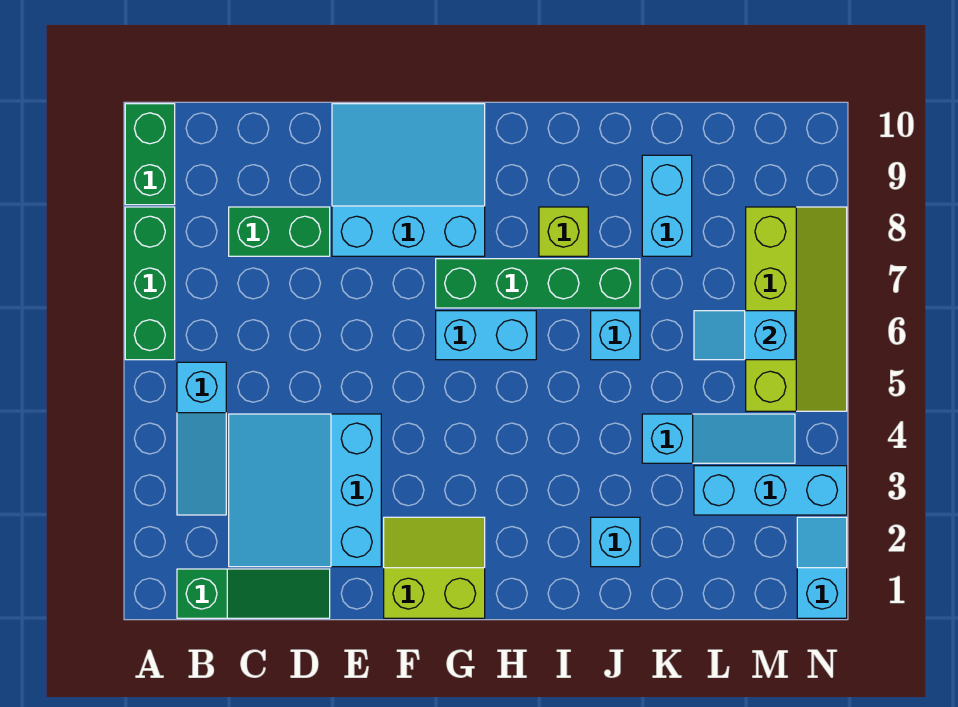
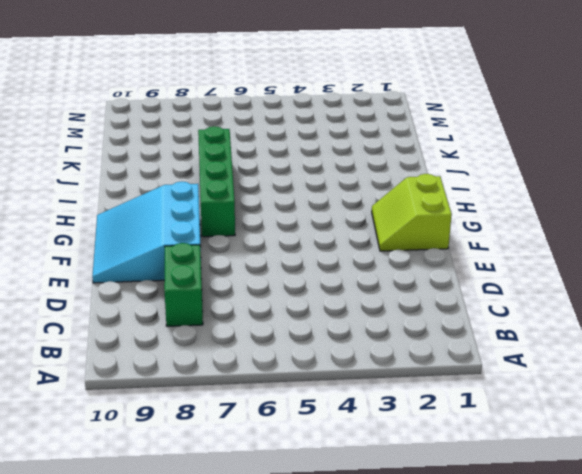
none -> green 1x3 brick [125,207,175,360]
none -> green 1x2 brick [125,104,175,205]
none -> green 1x3 slope [177,569,330,618]

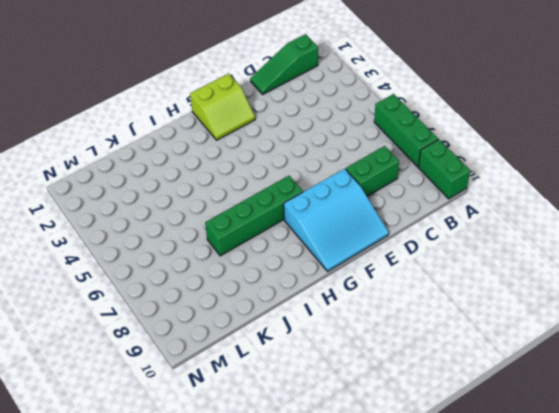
none -> cyan 1x3 slope [177,362,226,515]
none -> cyan 3x3 slope [229,414,381,567]
none -> cyan 1x2 brick [436,311,536,360]

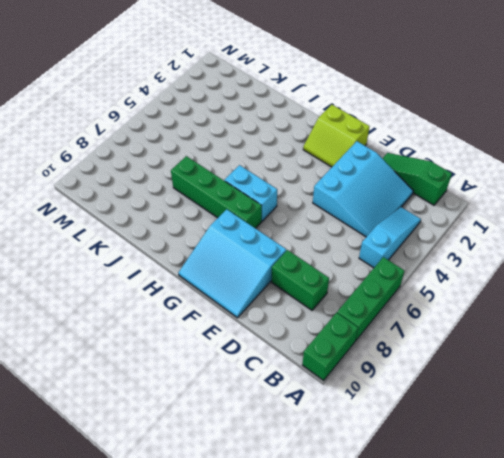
none -> lime 1x1 brick [539,207,588,256]
none -> cyan 1x1 brick [591,517,640,567]
none -> cyan 1x1 brick [591,311,640,360]

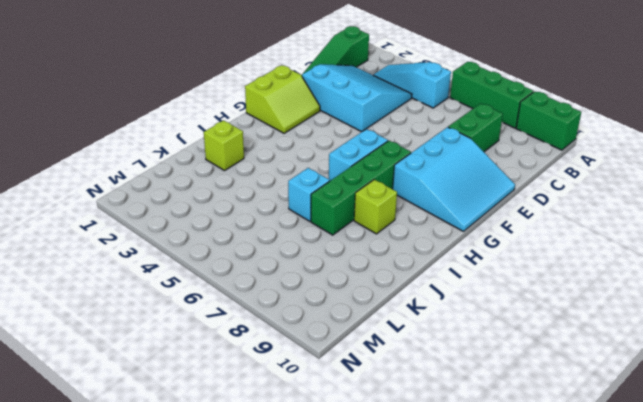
lime 1x1 brick [204,120,244,171] -> cyan 1x1 brick [591,517,640,567]
none -> cyan 1x3 slope [642,414,795,463]
none -> cyan 1x2 brick [642,155,692,256]
none -> cyan 1x3 brick [694,466,847,515]

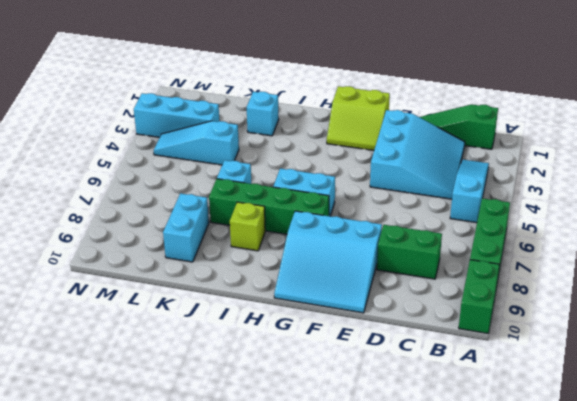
none -> lime 2x4 slope [746,207,847,411]
none -> cyan 1x2 slope [797,517,847,618]
none -> cyan 1x2 slope [694,311,795,360]

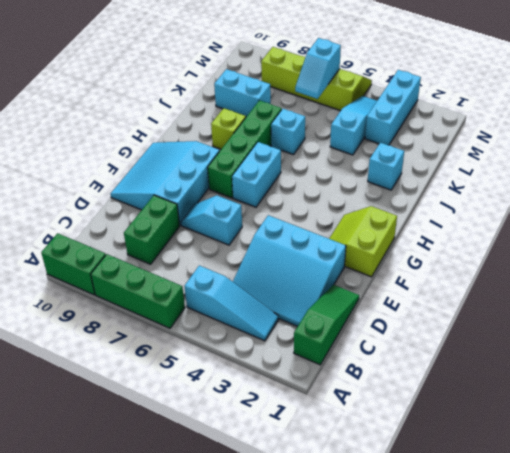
cyan 1x2 slope [181,196,242,245] -> cyan 1x2 slope moved to [797,517,847,618]

